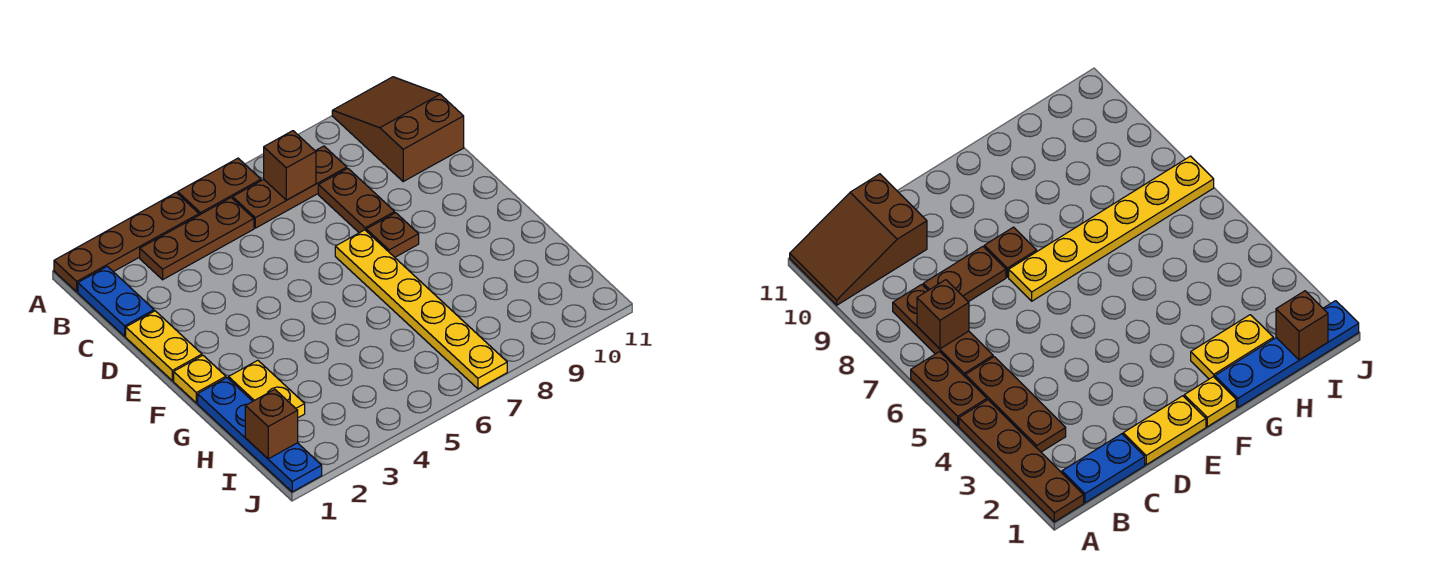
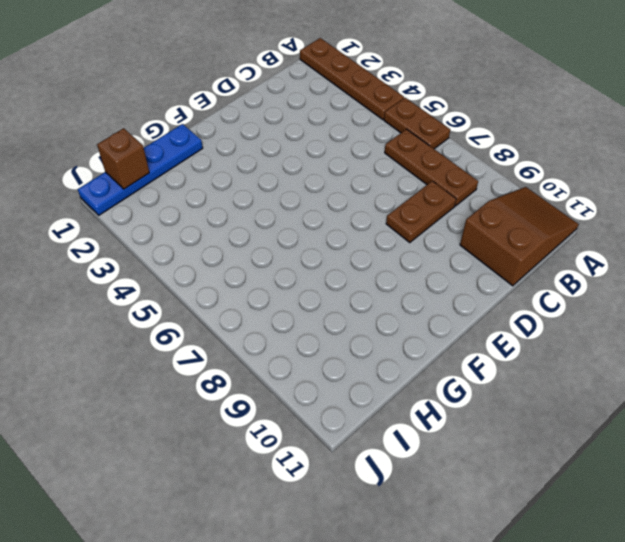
none -> blue 1x2 plate [78,266,154,336]
none -> brown 1x3 plate [140,198,254,280]
none -> yellow 1x2 plate [126,311,202,381]

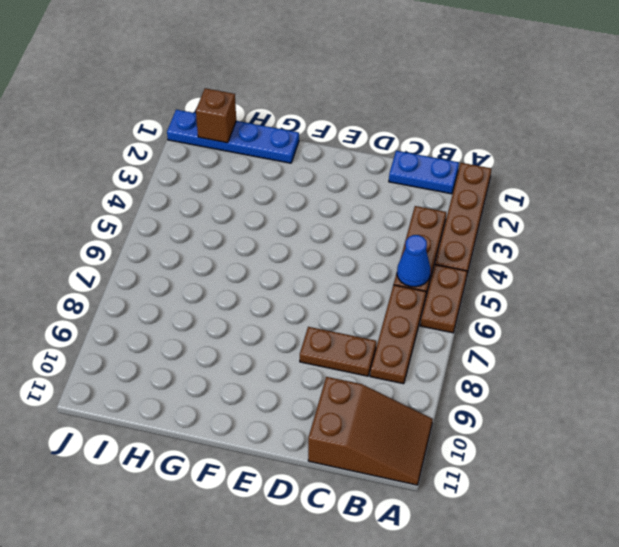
blue 1x1 cone [397,235,431,287] -> none
none -> yellow 1x2 plate [126,311,202,381]
none -> yellow 1x6 plate [335,230,507,389]
none -> brown 1x1 plate [366,213,419,257]

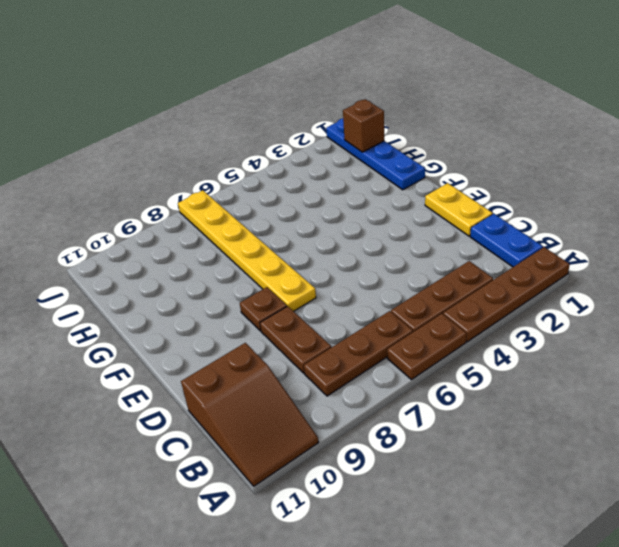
none -> yellow 1x1 plate [174,355,226,403]
none -> yellow 1x2 plate [229,360,305,418]
none -> brown 1x1 brick [264,131,316,200]

